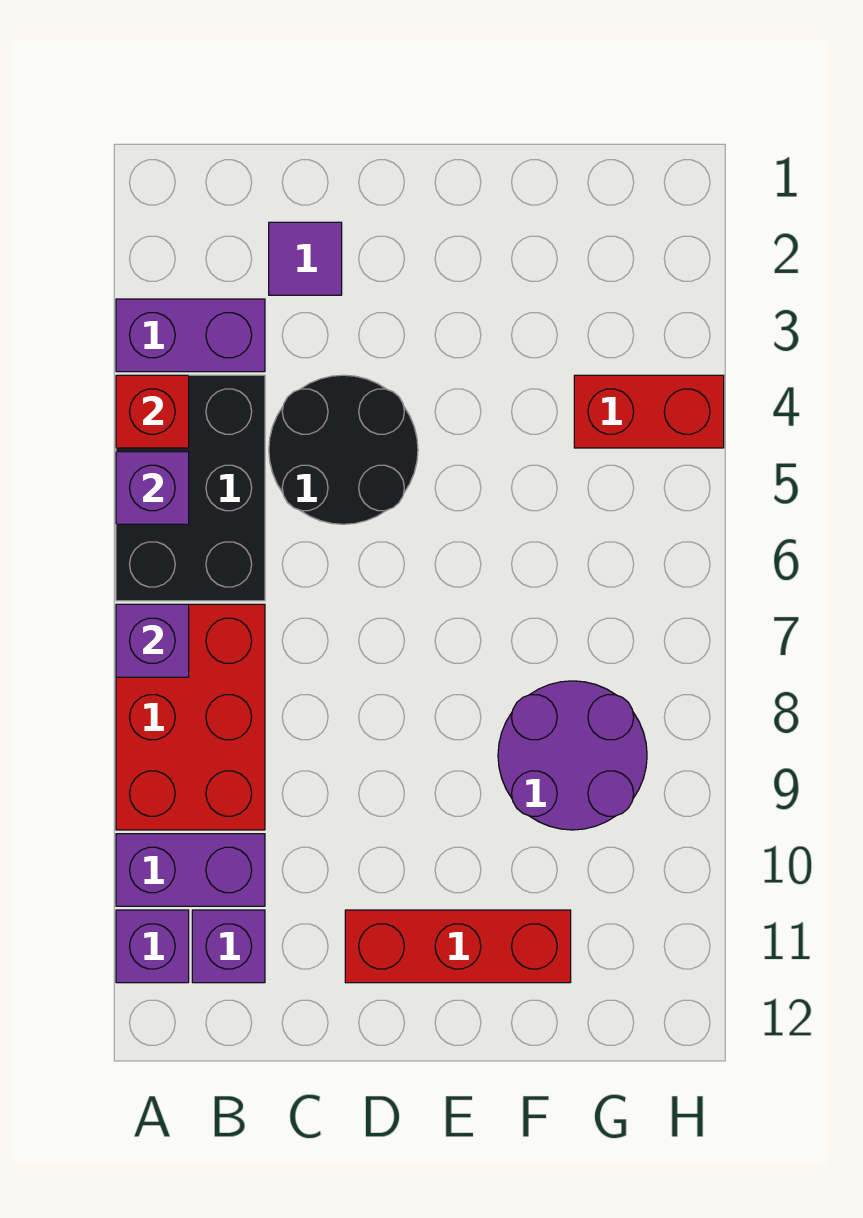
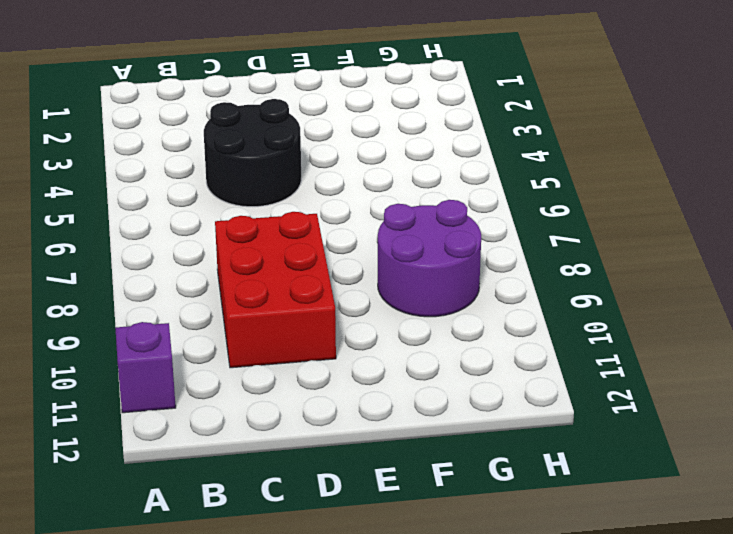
red 2x3 brick [215,212,336,368] -> red 2x3 brick moved to [116,604,265,830]
none -> purple 1x2 brick [116,299,265,372]
none -> black 2x3 brick [116,375,265,601]
none -> purple 1x2 brick [116,834,265,906]

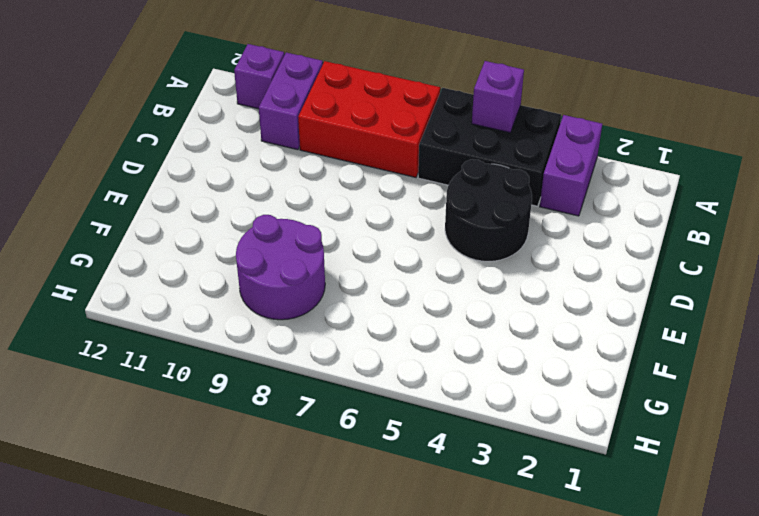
none -> purple 1x1 brick [192,910,265,983]
none -> purple 1x1 tile [269,222,342,295]
none -> red 1x3 brick [345,910,571,983]

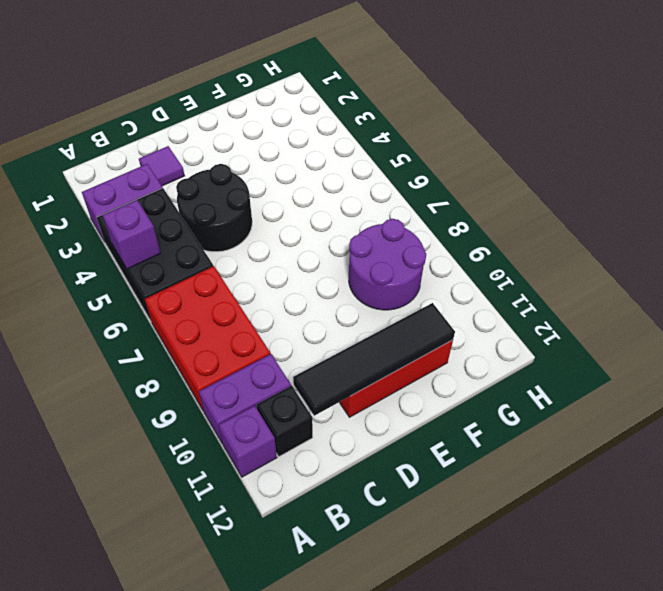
black 1x1 brick [257,386,313,456] -> purple 1x1 brick [192,910,265,983]
black 1x4 tile [293,303,455,416] -> none
none -> red 1x2 brick [574,375,724,448]
none -> red 1x1 brick [116,375,189,448]
none -> purple 1x1 brick [116,604,189,677]

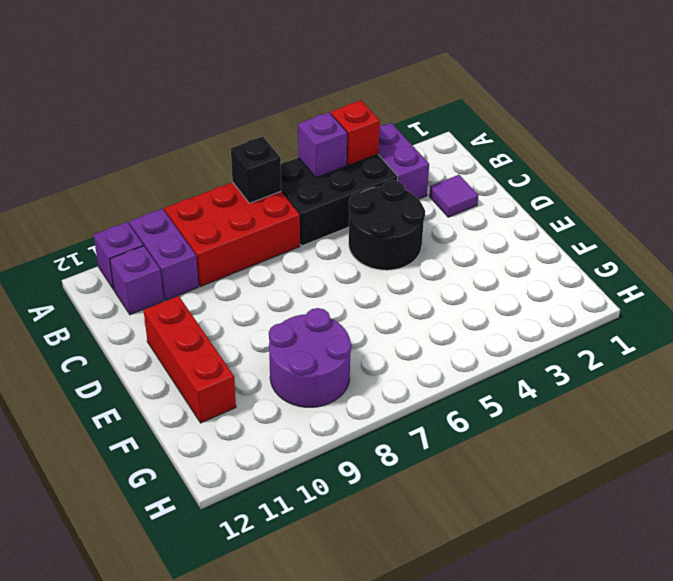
black 1x1 brick [231,136,281,203] -> purple 1x1 brick [116,604,189,677]
none -> red 1x2 brick [574,375,724,448]

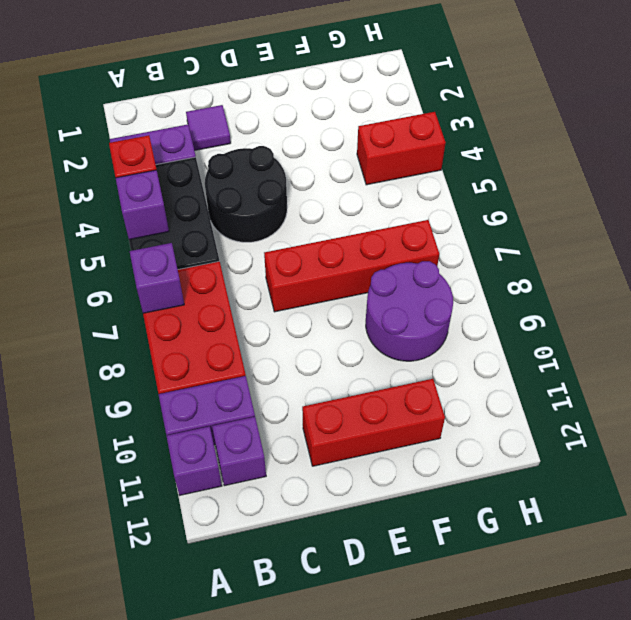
red 1x4 brick [264,220,439,312] -> none

